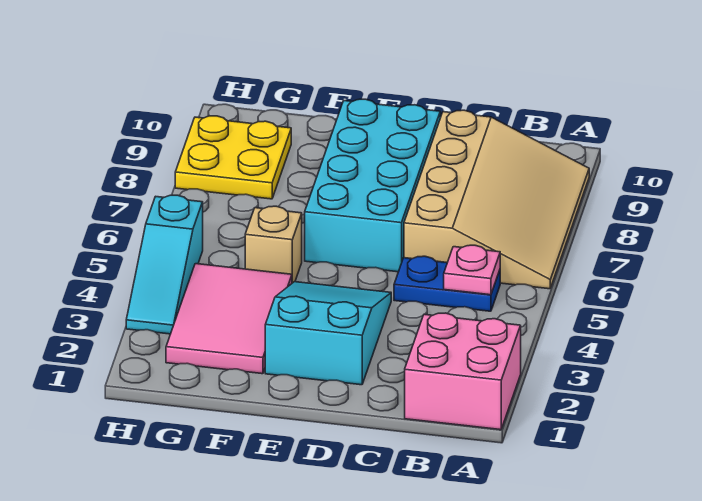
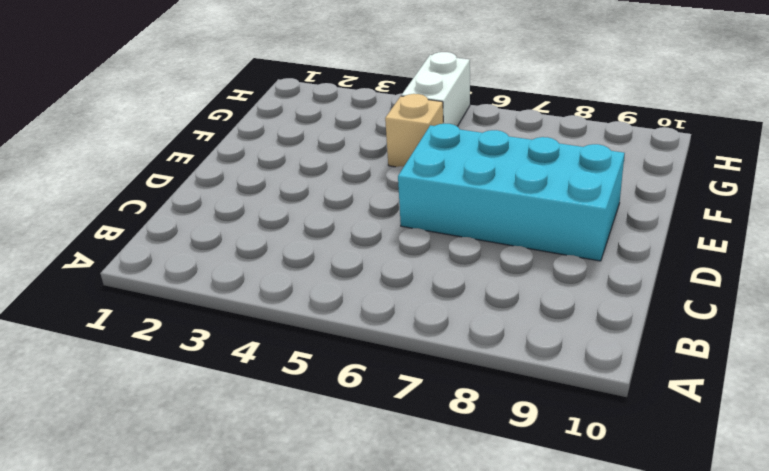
white 1x2 brick [401,52,470,126] -> cyan 1x3 slope [126,195,203,334]
none -> pink 2x2 brick [405,313,521,430]
none -> tan 3x4 slope [404,110,589,289]

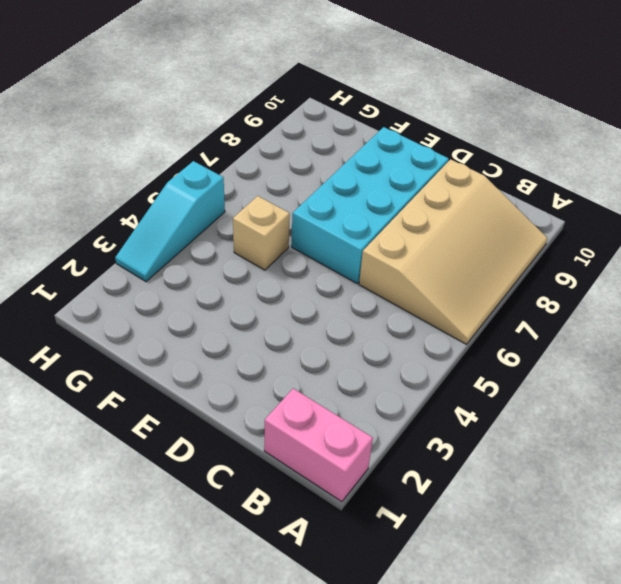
pink 1x2 brick [264,388,373,502] -> pink 2x2 brick [405,313,521,430]
none -> blue 1x2 plate [394,256,500,311]
none -> cyan 2x3 slope [265,282,391,385]

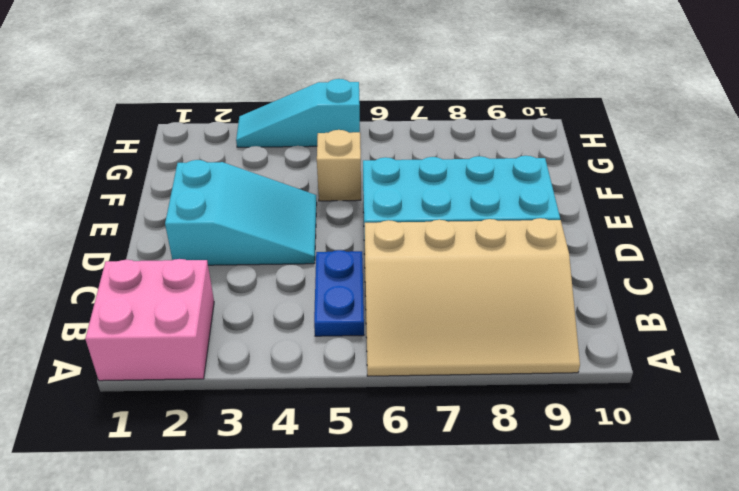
none -> pink 2x3 tile [166,264,292,374]
none -> yellow 2x2 plate [175,116,291,199]

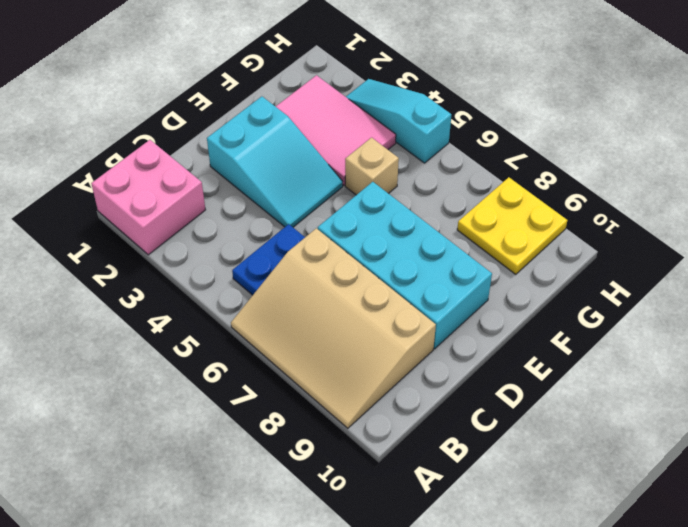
none -> pink 1x1 plate [444,245,500,295]

